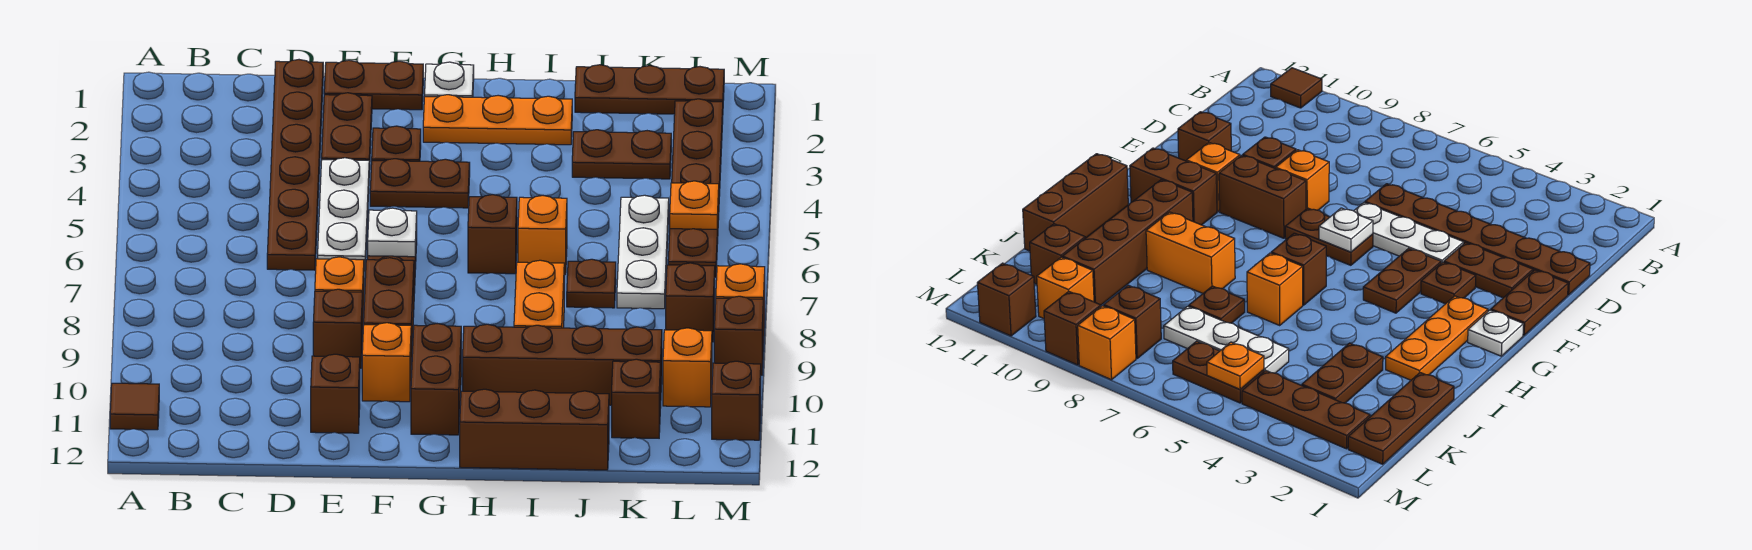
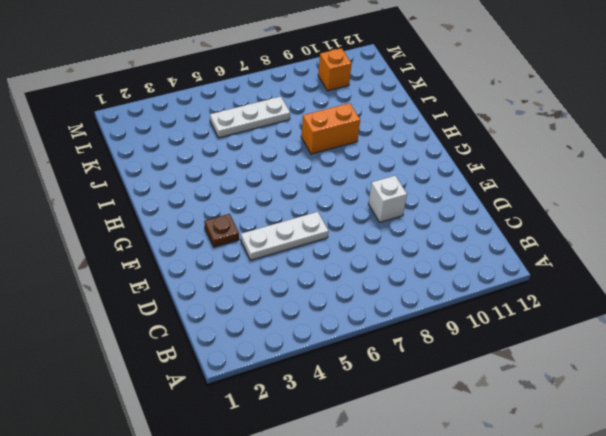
white 1x1 brick [369,176,407,222] -> brown 1x1 brick [313,289,363,368]
none -> brown 1x1 tile [110,383,159,430]
none -> brown 1x6 plate [267,60,323,270]
none -> brown 1x2 plate [324,60,423,110]
none -> brown 1x2 plate [322,93,372,169]

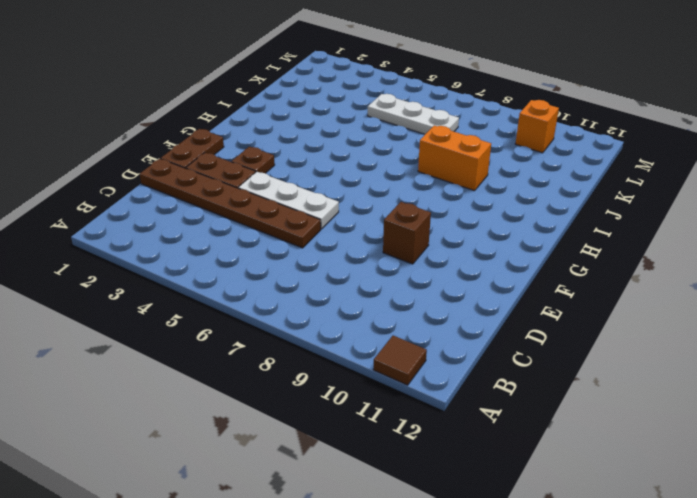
none -> orange 1x1 brick [315,257,364,314]
none -> brown 1x1 brick [311,354,360,433]
none -> brown 1x2 plate [370,159,470,208]
none -> brown 1x2 plate [1285,208,1373,265]

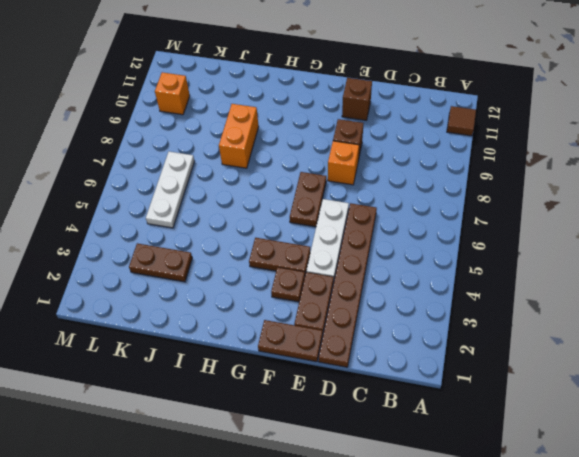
none -> brown 1x2 brick [364,258,414,365]
none -> orange 1x1 brick [362,323,411,402]
none -> white 1x1 plate [425,62,474,97]
none -> orange 1x3 plate [423,95,572,145]

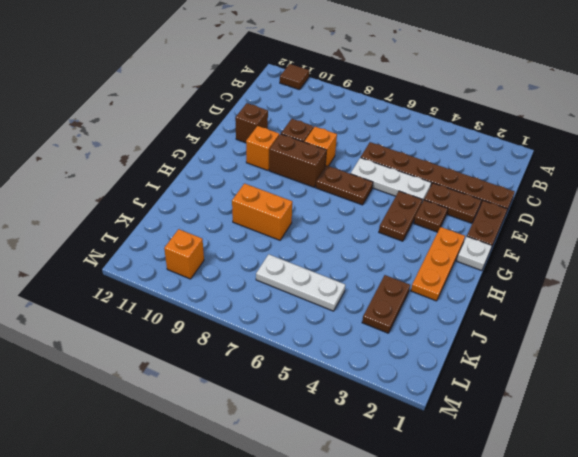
none -> brown 1x2 brick [411,324,461,435]
none -> brown 1x1 brick [468,195,517,274]
none -> brown 1x4 brick [463,324,662,405]
none -> brown 1x3 brick [460,389,609,470]

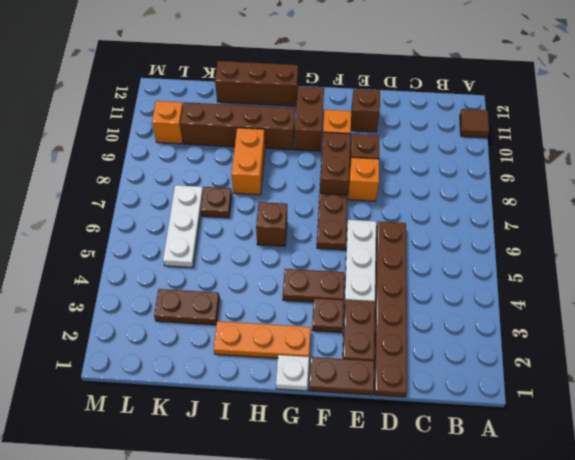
none -> orange 1x1 brick [518,195,567,275]
none -> brown 1x3 plate [575,65,724,114]
none -> brown 1x1 brick [612,359,661,438]
none -> brown 1x3 plate [672,99,723,206]

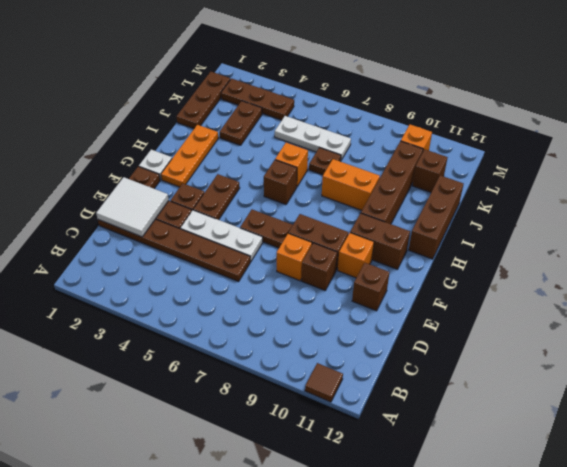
white 2x2 tile [96,177,169,237] -> none
none -> brown 1x2 plate [668,206,719,277]
none -> brown 1x1 brick [666,263,715,342]
none -> orange 1x1 brick [716,264,765,343]
none -> brown 1x1 brick [714,296,763,375]

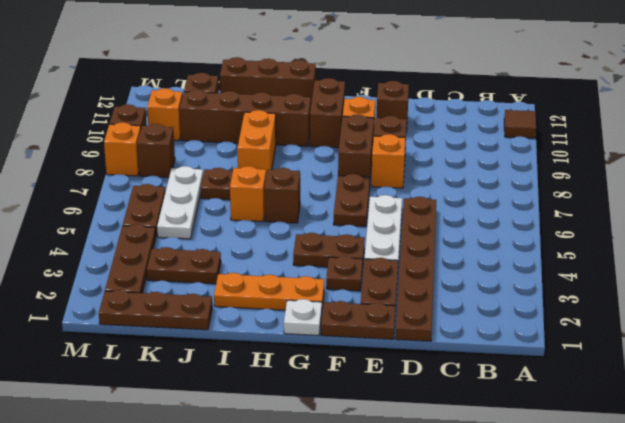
none -> brown 1x1 brick [712,361,761,440]
none -> white 1x1 plate [368,208,417,257]
none -> orange 1x1 plate [670,181,719,229]

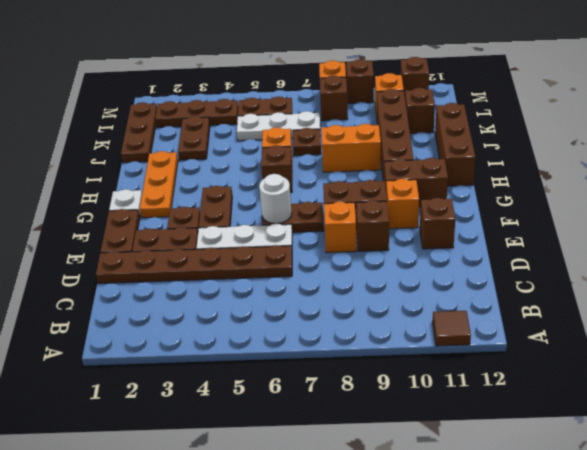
white 1x1 round brick [259,174,292,224] -> white 1x1 plate [368,208,417,257]
none -> orange 1x1 plate [670,181,719,229]

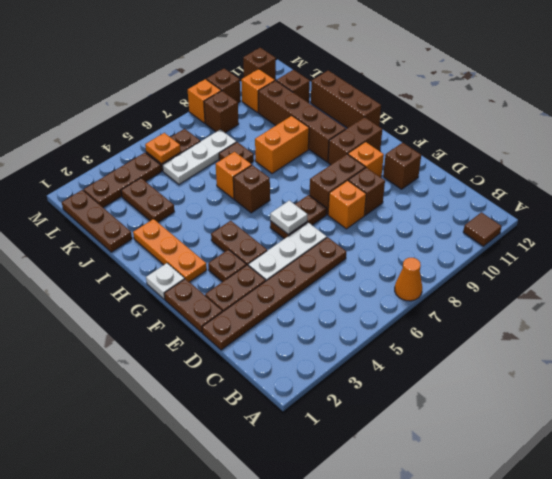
orange 1x1 cone [395,258,422,301] -> none

